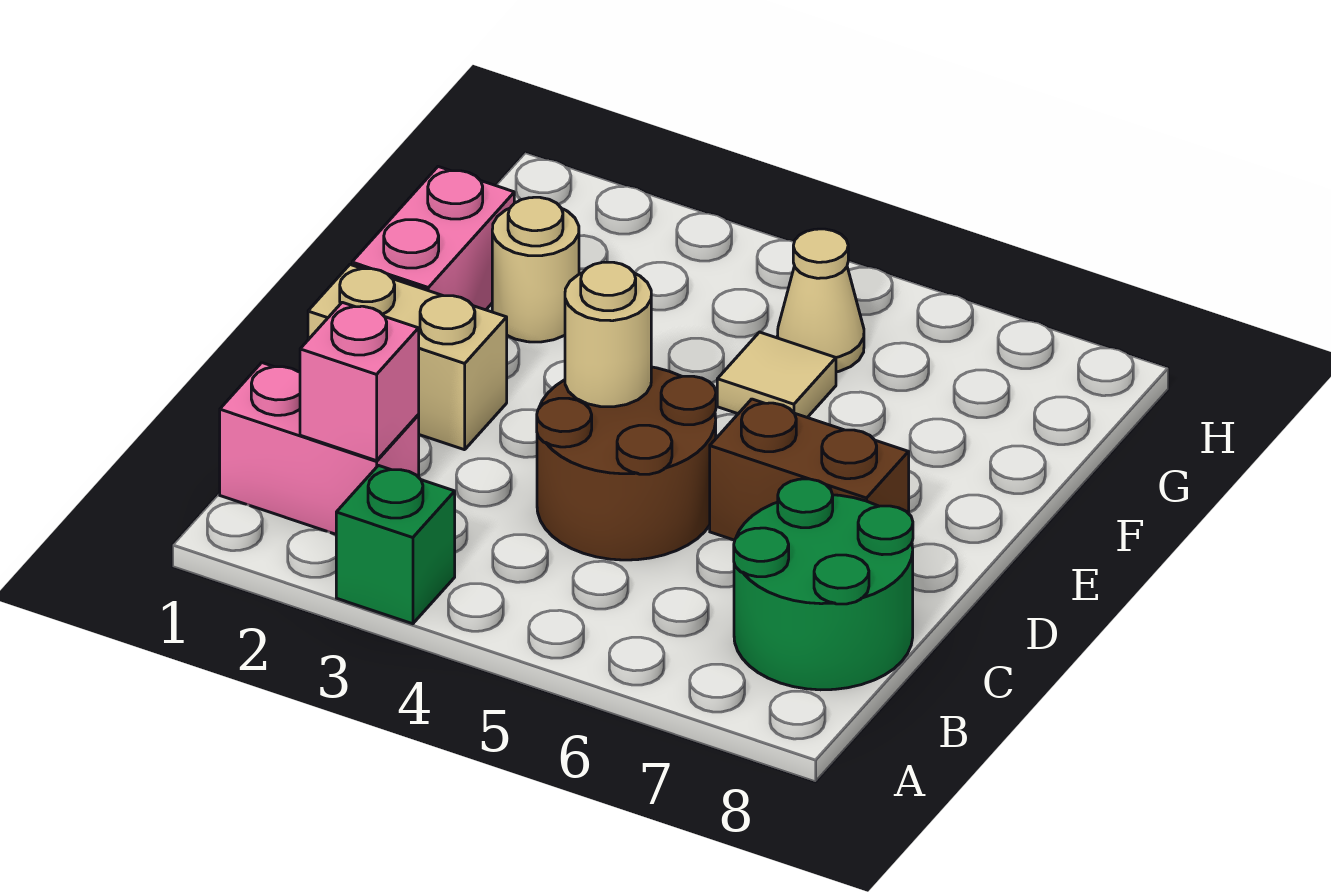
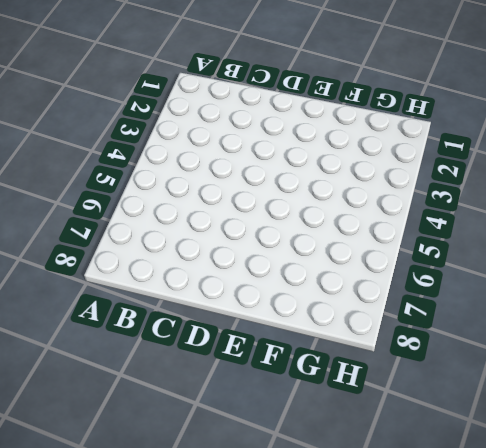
none -> green 1x1 brick [336,466,455,624]
none -> pink 1x2 brick [220,363,419,534]
none -> green 2x2 round brick [734,479,913,690]

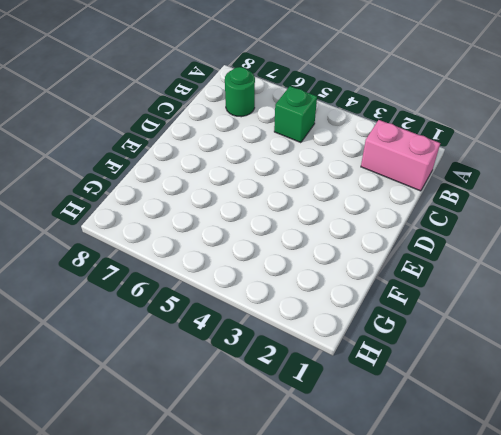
green 1x1 brick [274,86,317,143] -> green 1x1 brick moved to [336,466,455,624]
green 1x1 round brick [225,67,255,117] -> green 2x2 round brick [734,479,913,690]
none -> brown 2x2 round brick [537,367,716,560]
none -> tan 1x2 brick [308,265,507,450]
none -> brown 1x2 brick [710,399,909,540]

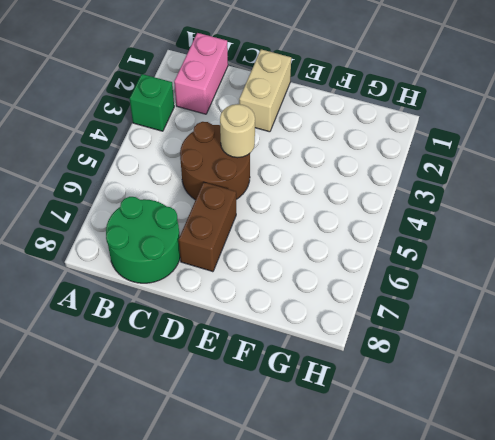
none -> pink 1x2 brick [352,167,514,310]
none -> tan 1x1 round brick [492,197,579,342]
none -> tan 1x1 tile [717,332,836,417]

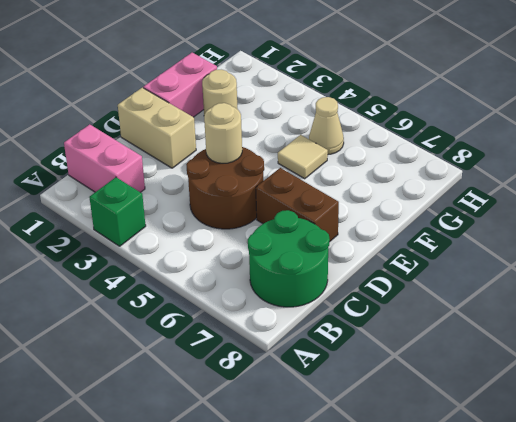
none -> pink 1x1 brick [300,302,419,461]

